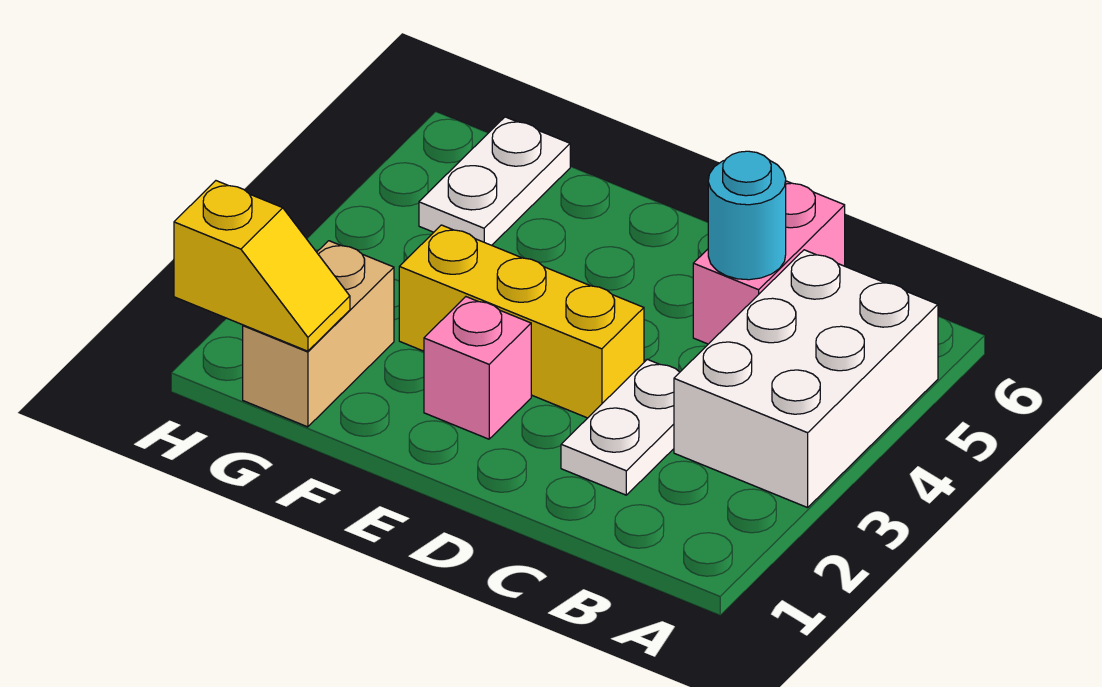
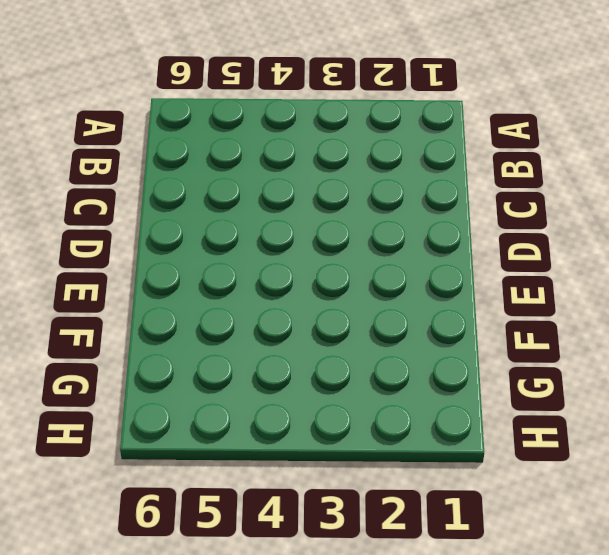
none -> white 2x3 brick [674,250,938,508]
none -> white 1x2 plate [561,359,680,495]

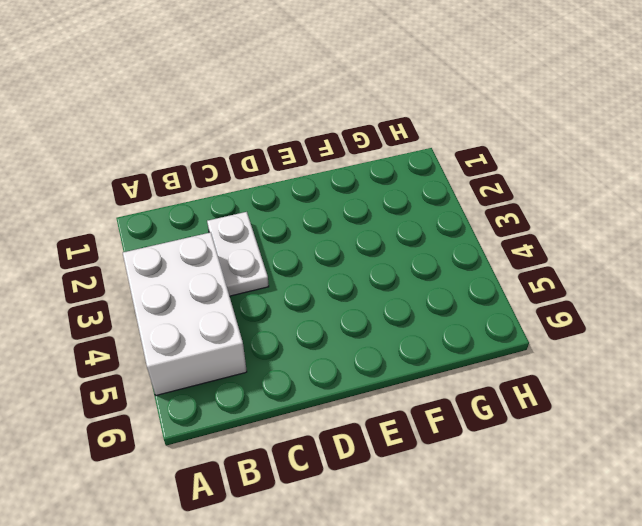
none -> pink 1x2 brick [693,181,845,344]
none -> yellow 1x3 brick [399,225,644,418]

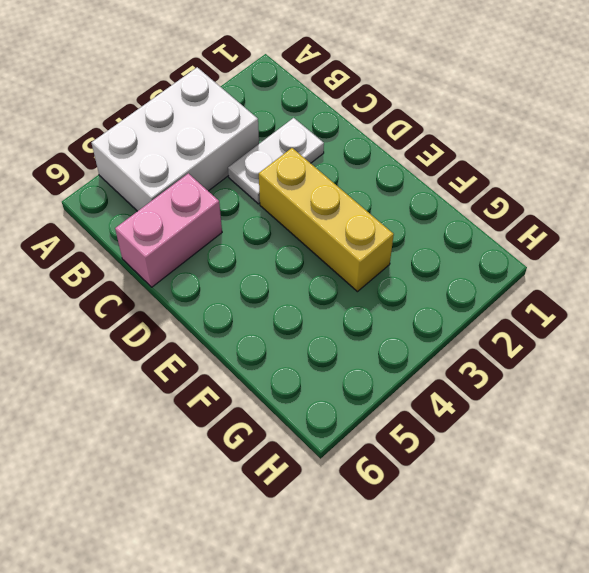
none -> pink 1x1 brick [424,297,531,439]
none -> tan 1x2 brick [243,241,394,427]

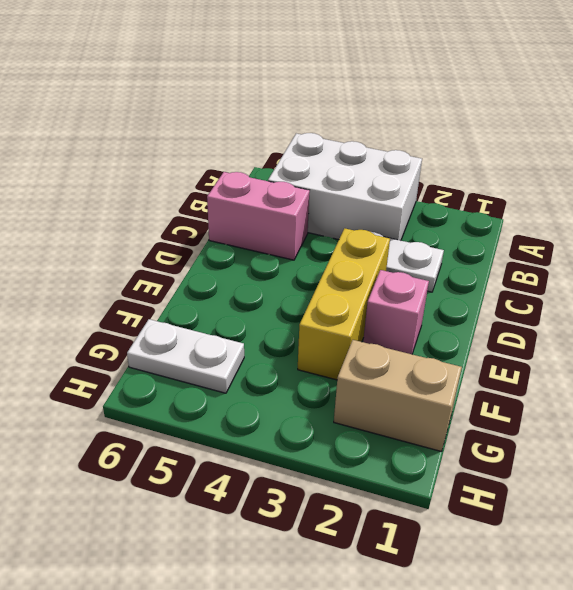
none -> cyan 1x1 round brick [708,151,786,280]
none -> yellow 1x2 slope [174,181,350,351]

